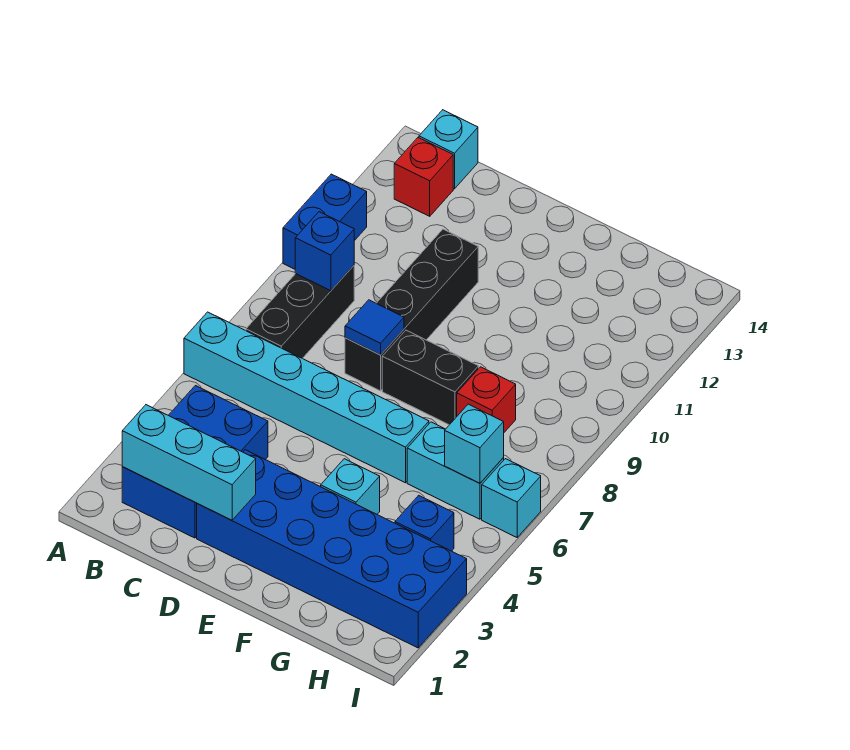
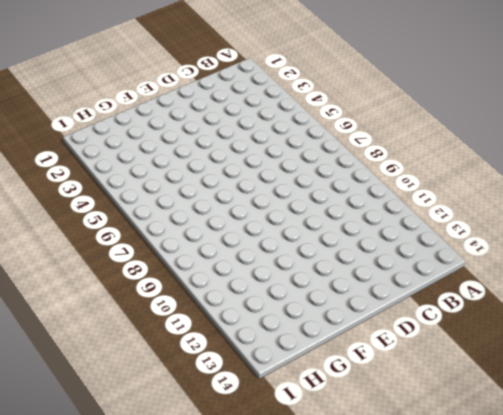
none -> cyan 1x6 brick [184,312,429,483]
none -> blue 1x2 brick [283,174,367,269]
none -> blue 2x3 brick [122,386,268,538]

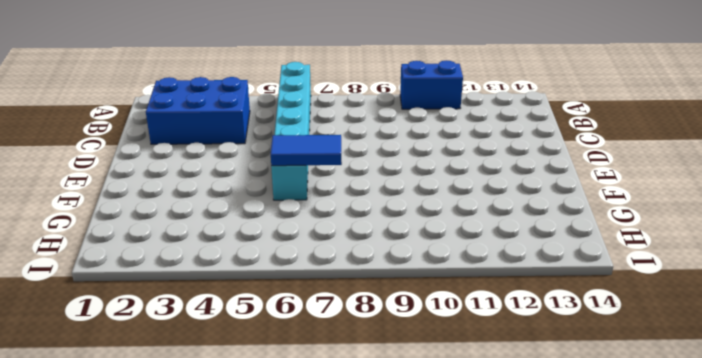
blue 1x2 tile [271,135,342,166] -> none
none -> black 1x3 brick [246,266,354,358]
none -> red 1x1 brick [394,138,453,216]
none -> cyan 1x1 brick [419,110,478,189]

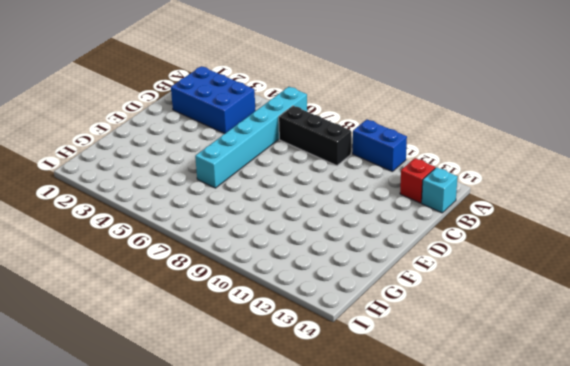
none -> blue 2x6 brick [197,450,467,648]
none -> black 1x4 brick [345,229,478,391]
none -> black 1x2 brick [382,330,479,425]

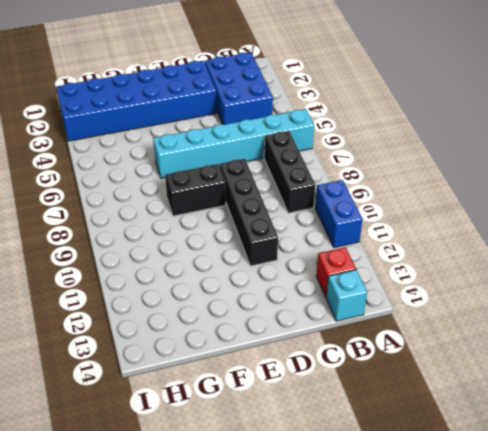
none -> cyan 1x1 brick [321,459,380,514]
none -> cyan 1x2 brick [407,422,504,519]
none -> red 1x1 brick [457,367,516,432]

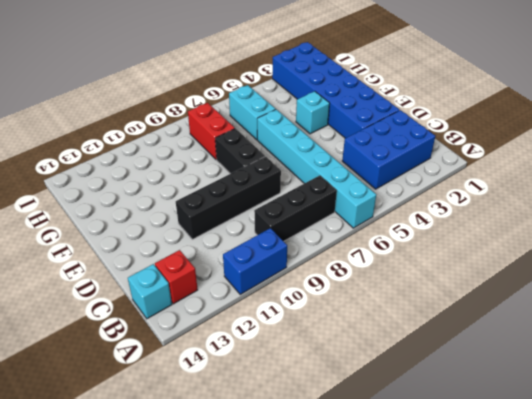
red 1x2 brick [188,103,235,160] -> red 1x1 brick [457,367,516,432]
none -> blue 1x1 brick [395,495,454,551]
none -> cyan 1x1 brick [482,459,541,537]
none -> cyan 1x3 brick [122,405,256,520]

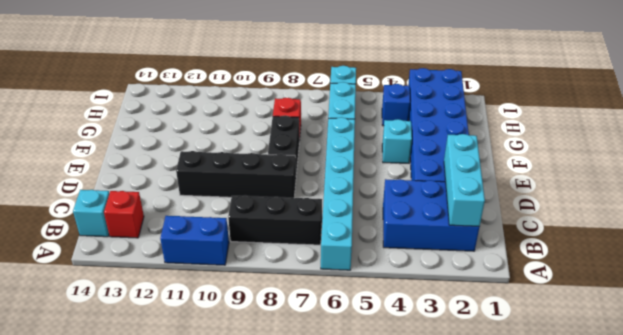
none -> blue 1x1 brick [295,212,354,291]
none -> blue 1x1 tile [345,300,404,355]
none -> cyan 1x1 brick [445,404,504,483]

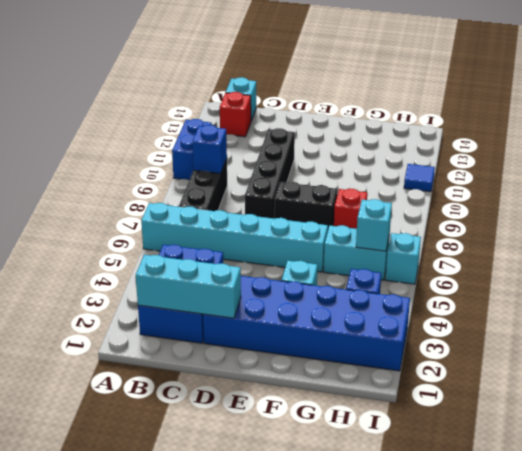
blue 1x1 tile [404,164,435,192] -> blue 1x1 tile moved to [345,300,404,355]

